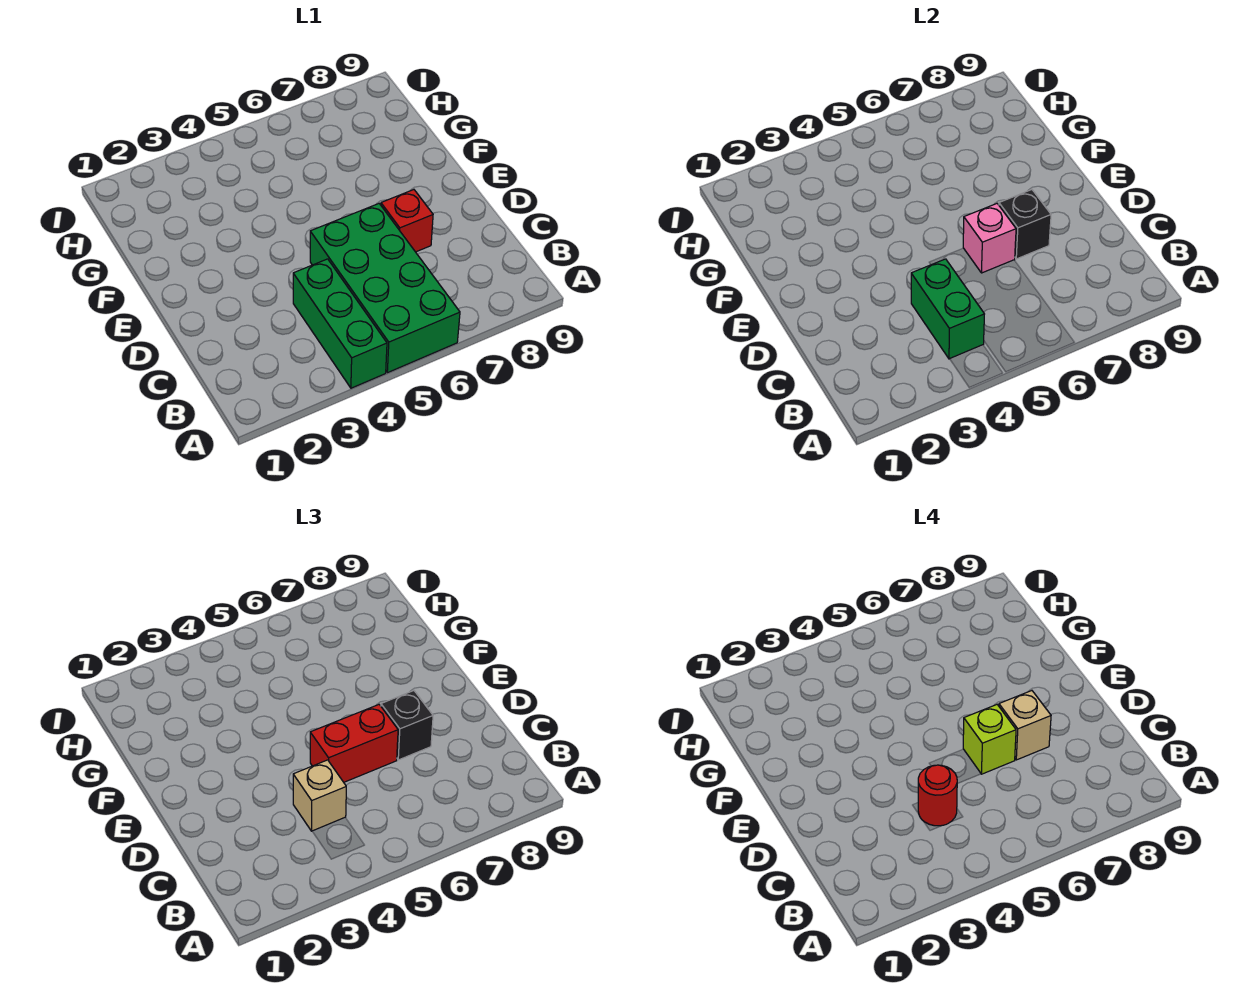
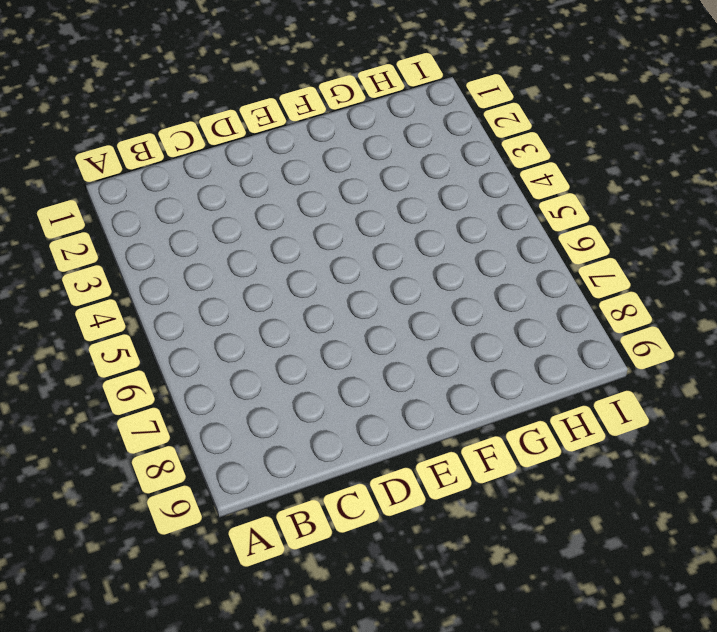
none -> green 1x3 brick [293,259,387,388]
none -> green 2x4 brick [310,204,460,373]
none -> red 1x1 brick [381,190,433,252]

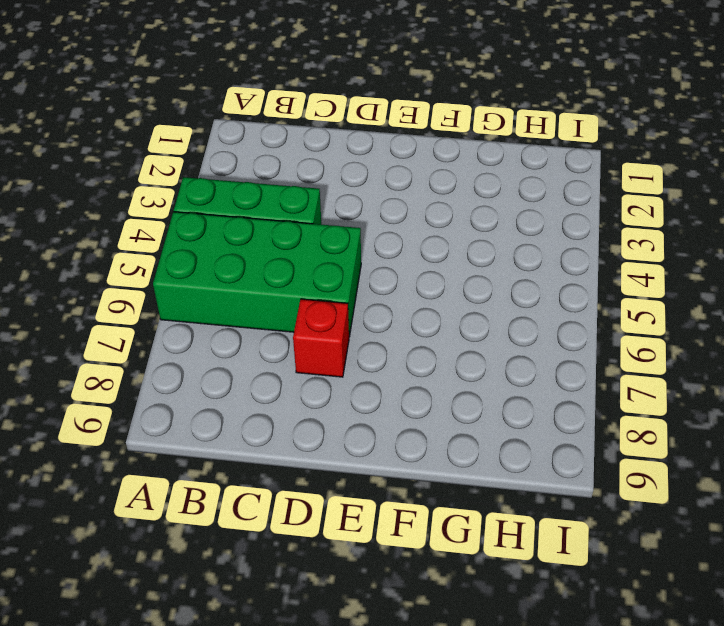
none -> green 1x2 brick [911,259,984,359]
none -> pink 1x1 brick [963,204,1016,273]
none -> black 1x1 brick [999,190,1051,259]

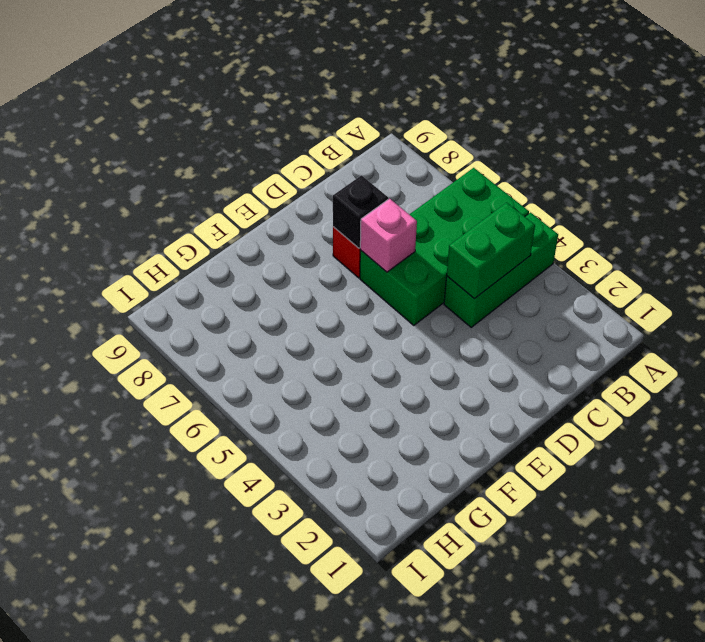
none -> tan 1x1 brick [293,760,346,831]
none -> red 1x2 brick [310,705,398,782]
none -> black 1x1 brick [381,691,433,760]

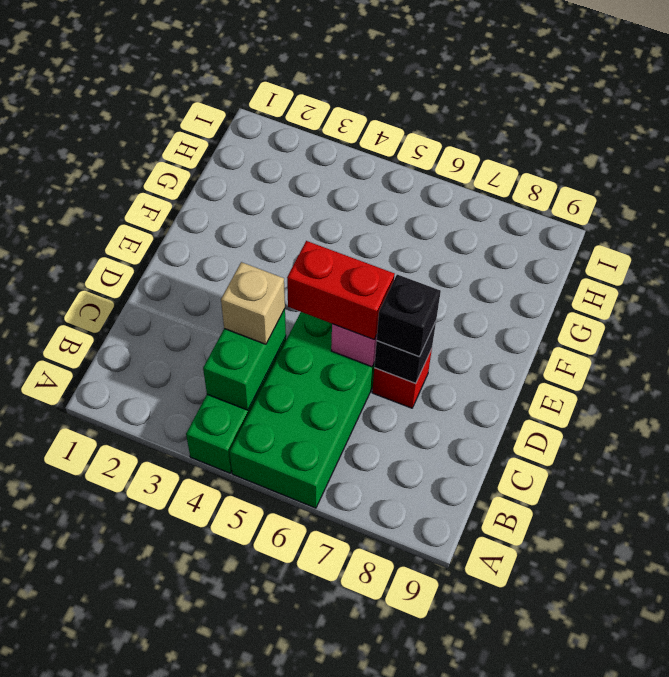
none -> red 1x1 round brick [918,765,958,826]
none -> lime 1x1 brick [963,705,1016,774]
none -> tan 1x1 brick [999,691,1051,760]

